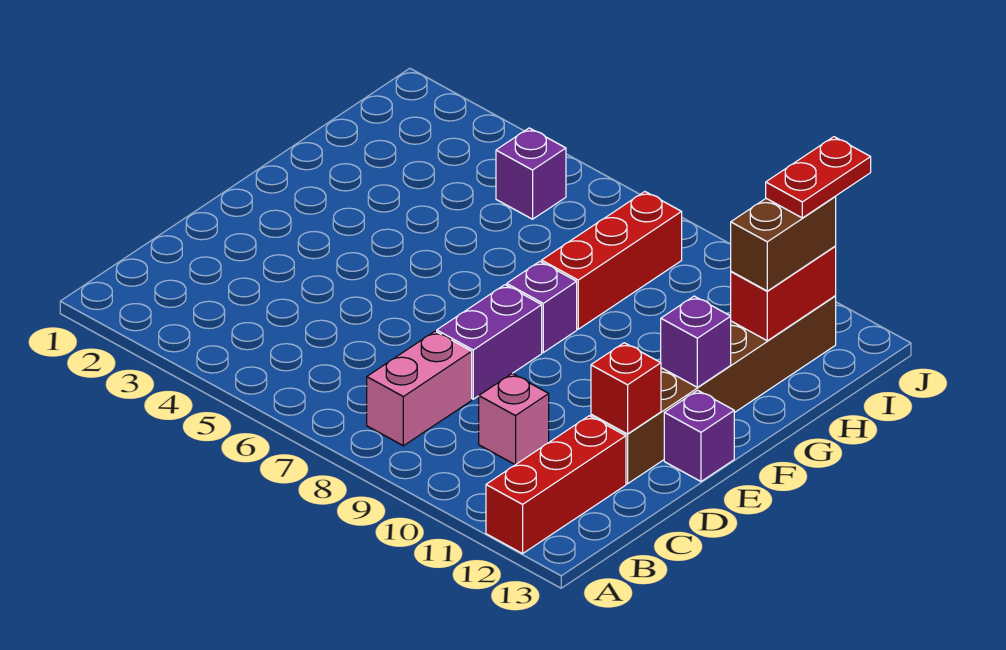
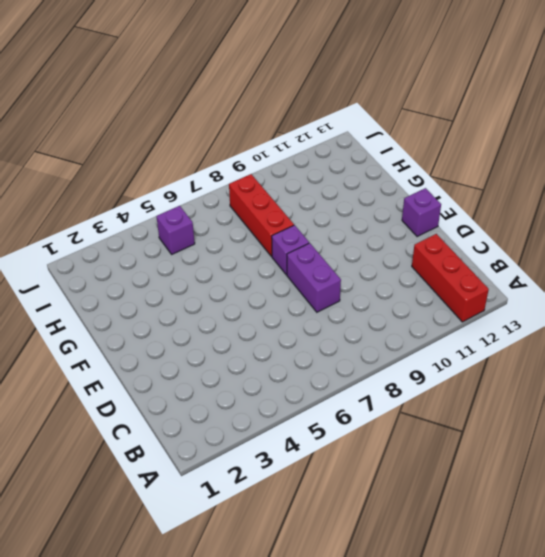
none -> pink 1x2 brick [367,331,472,446]
none -> pink 1x1 brick [479,373,549,465]
none -> brown 1x6 brick [591,296,836,484]

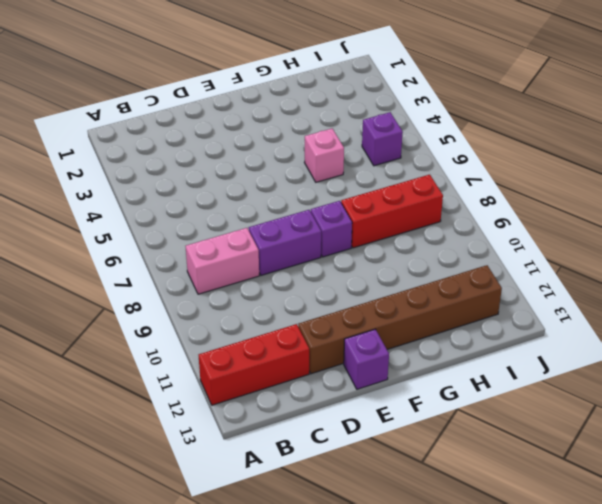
pink 1x1 brick [305,128,344,182] -> pink 1x1 brick moved to [479,373,549,465]
none -> red 1x1 brick [591,343,661,434]
none -> purple 1x1 brick [661,296,731,387]
none -> red 1x2 brick [731,246,836,341]

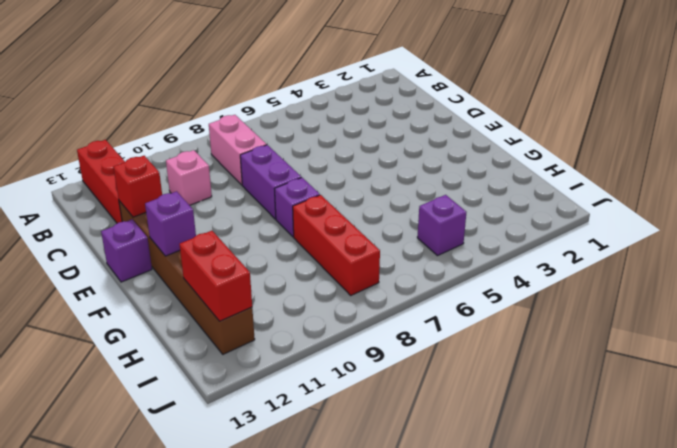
none -> brown 1x2 brick [731,197,836,291]
none -> red 1x2 plate [766,137,871,218]

